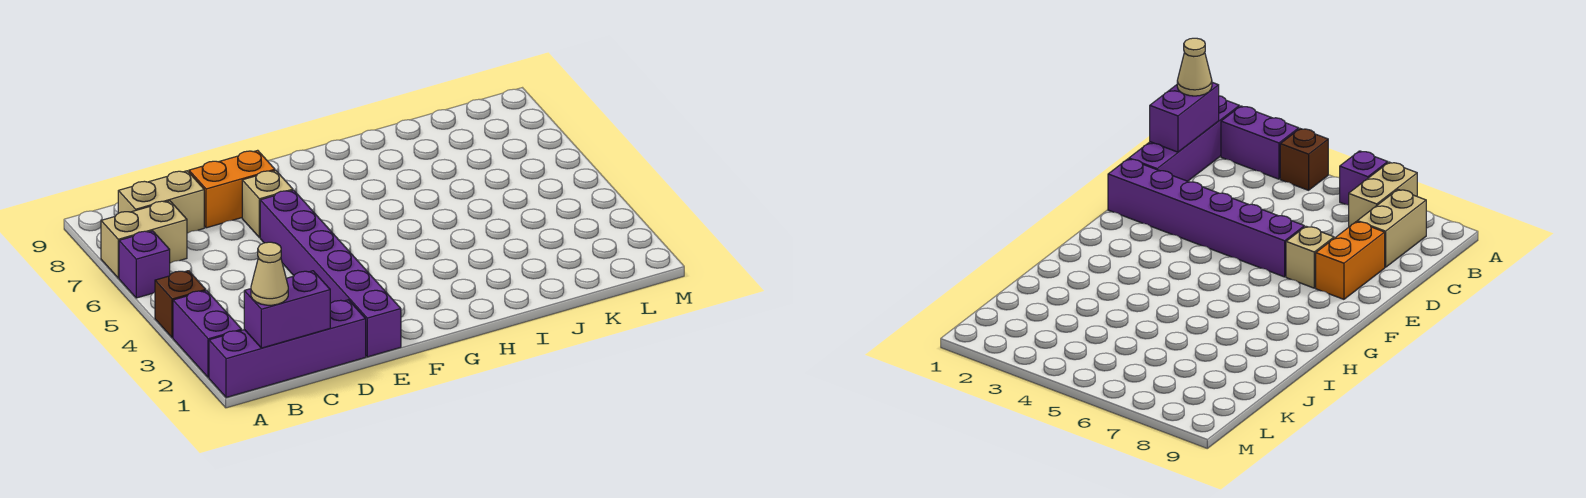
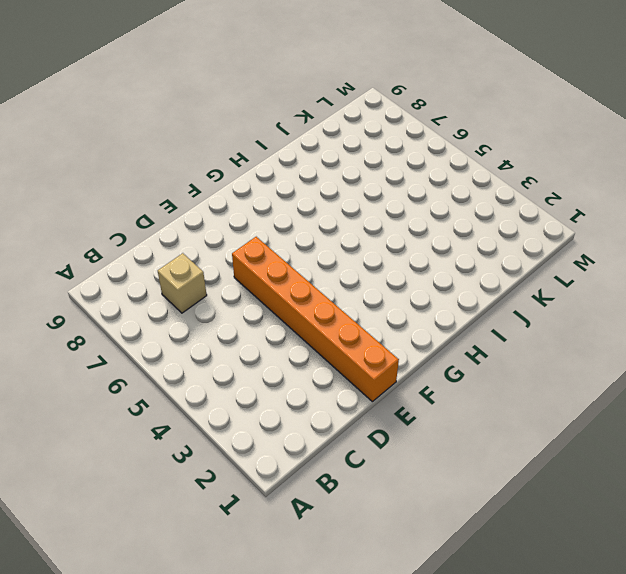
tan 1x1 brick [158,253,207,313] -> tan 1x1 brick moved to [242,170,293,238]
orange 1x6 brick [232,237,399,402] -> purple 1x6 brick [260,190,401,357]
none -> purple 1x4 brick [209,300,366,398]
none -> purple 1x2 brick [173,291,242,378]

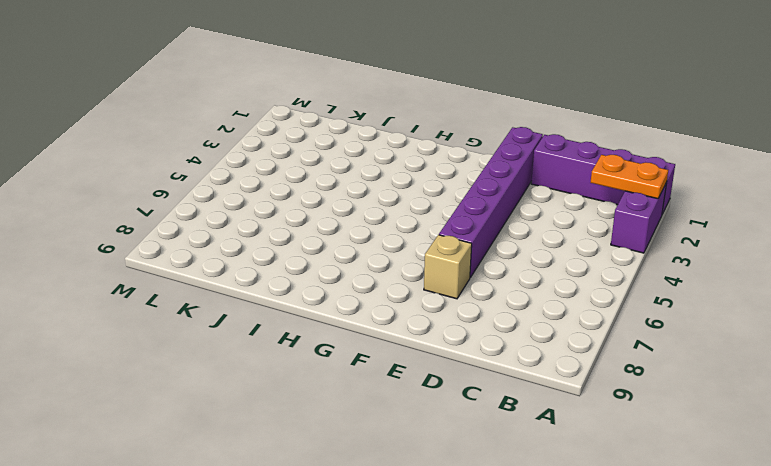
orange 1x2 plate [590,155,668,199] -> none
none -> brown 1x1 brick [155,271,206,338]
none -> purple 1x1 brick [119,231,170,298]

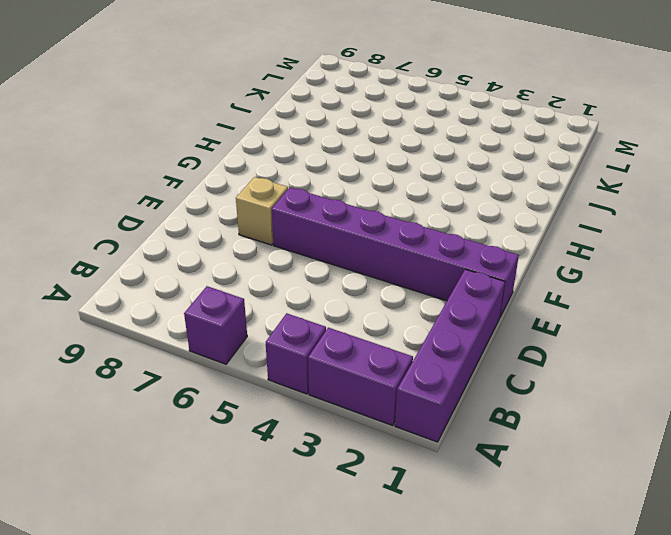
purple 1x1 brick [266,313,326,394] -> brown 1x1 brick [155,271,206,338]
none -> tan 1x2 brick [101,201,187,278]
none -> tan 1x2 brick [118,171,204,233]

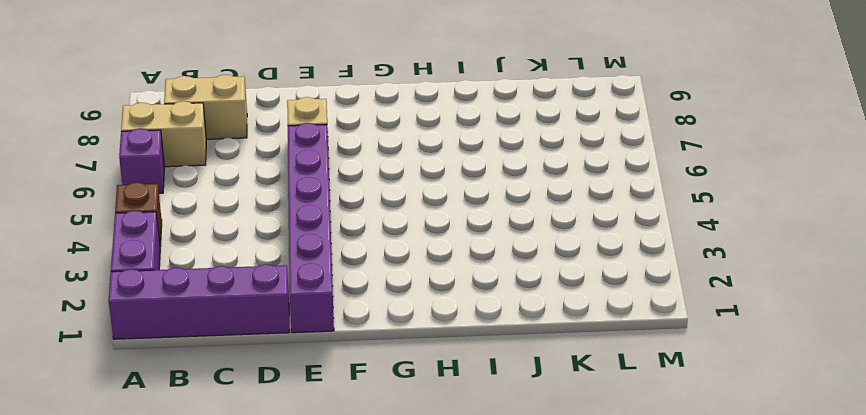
none -> orange 1x2 brick [189,150,275,228]
none -> purple 1x2 brick [244,271,330,348]

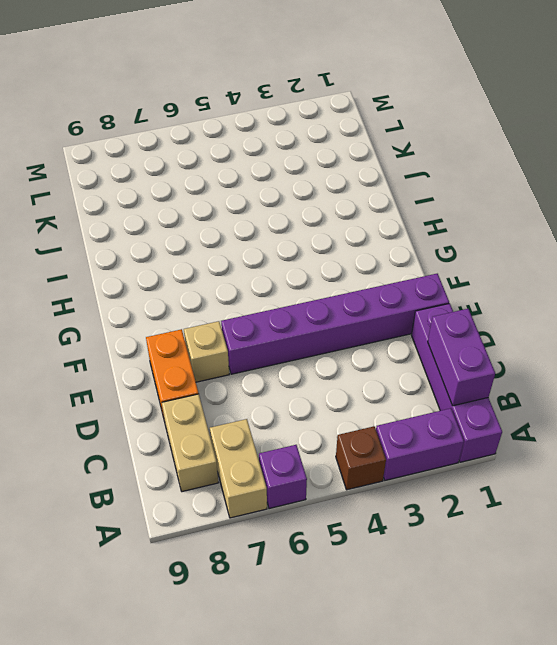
none -> tan 1x1 cone [251,242,288,305]

